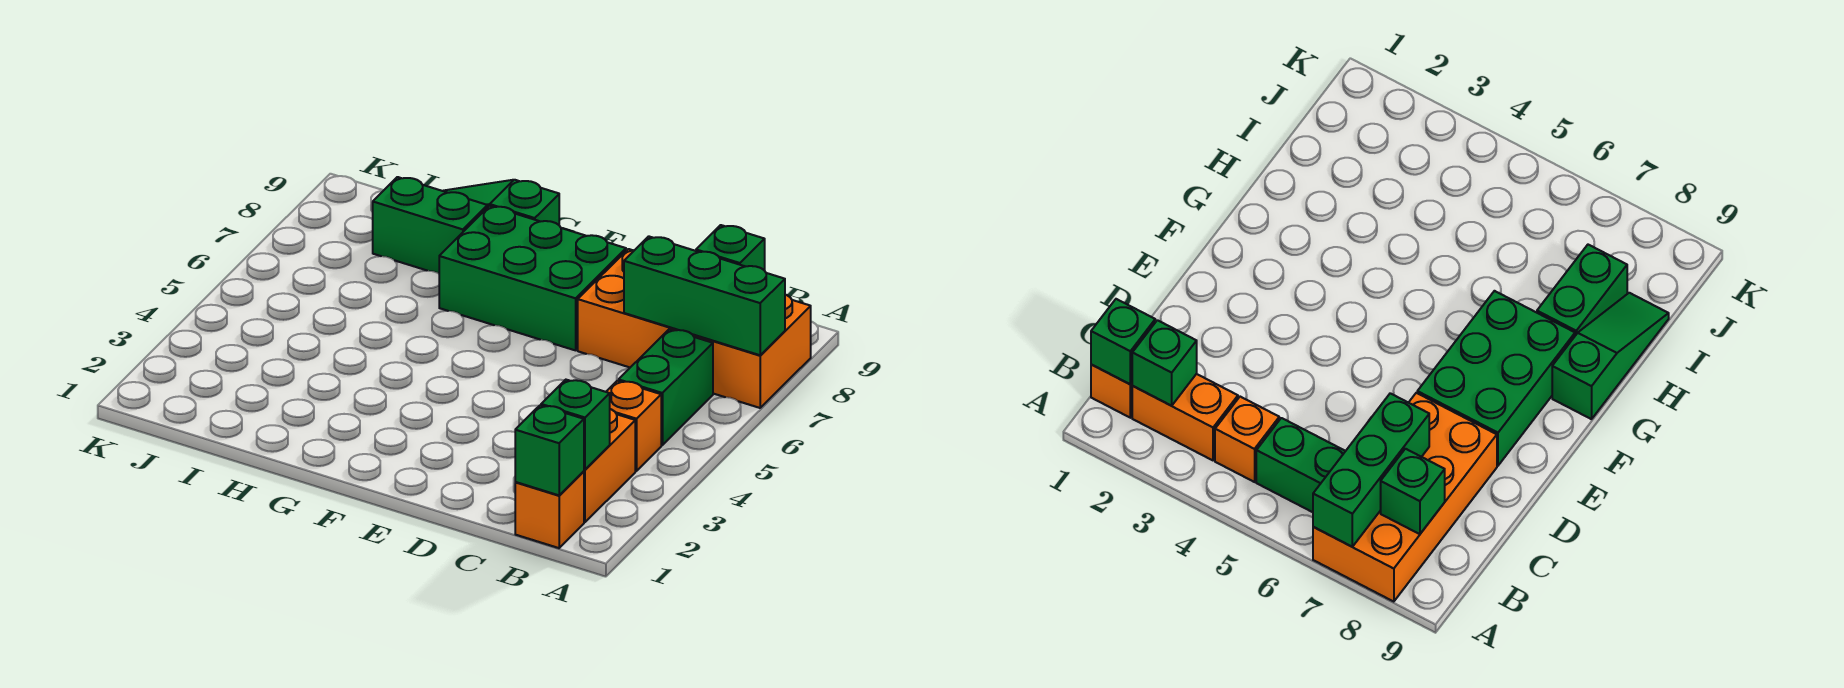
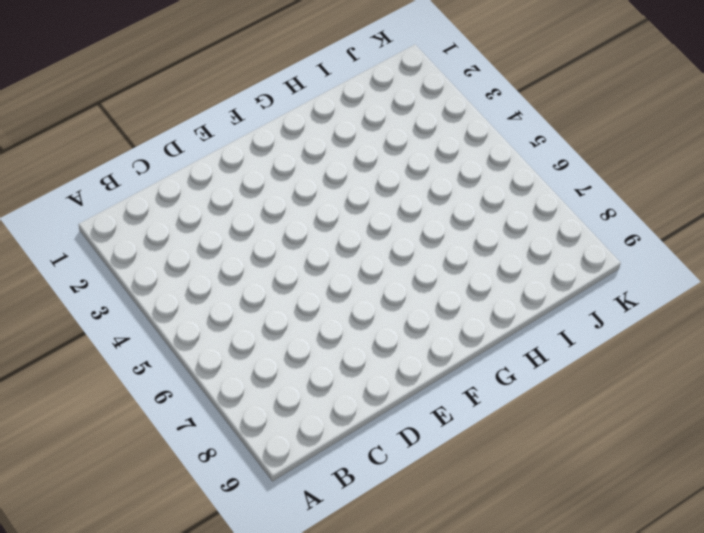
none -> orange 2x4 brick [578,249,811,408]
none -> orange 1x1 brick [515,471,584,548]
none -> orange 1x2 brick [584,409,635,522]

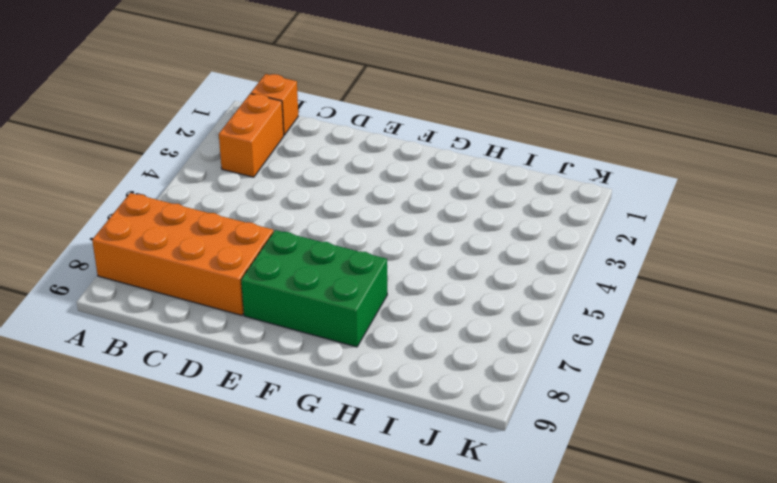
none -> orange 1x1 brick [606,381,661,471]
none -> green 1x2 brick [619,329,713,445]
none -> green 1x3 slope [444,180,559,225]

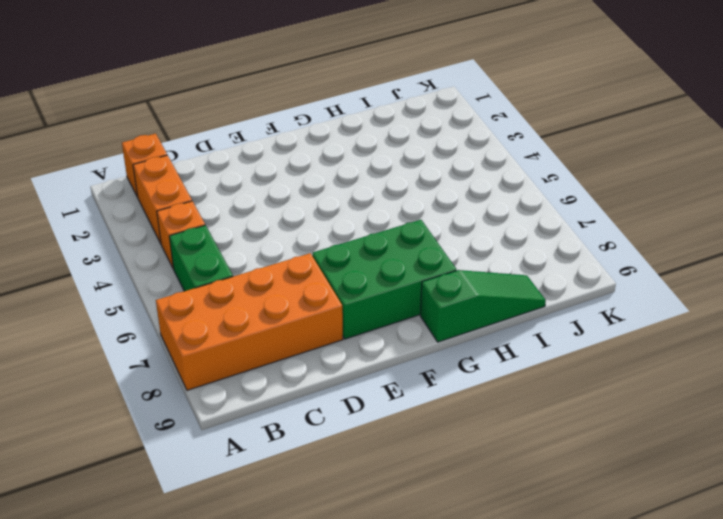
none -> green 1x2 brick [373,177,487,273]
none -> green 1x3 brick [624,236,785,355]
none -> green 1x1 brick [515,405,584,495]

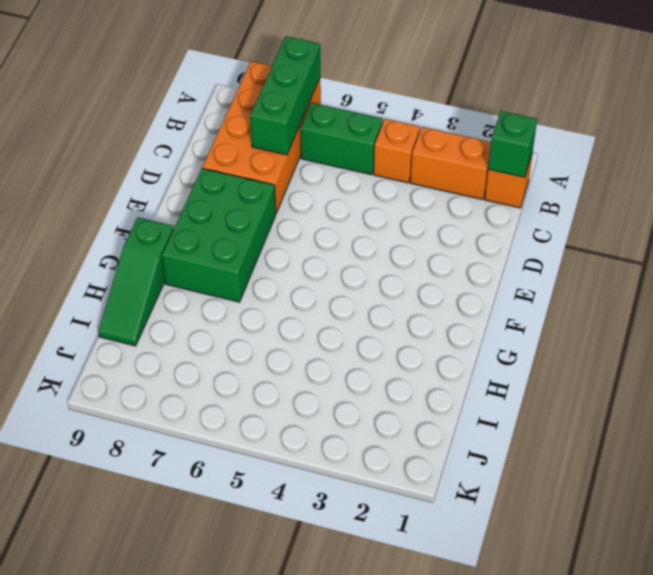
none -> green 1x2 brick [373,177,487,273]
none -> green 1x1 brick [541,380,610,470]
none -> green 1x1 brick [696,225,765,271]

